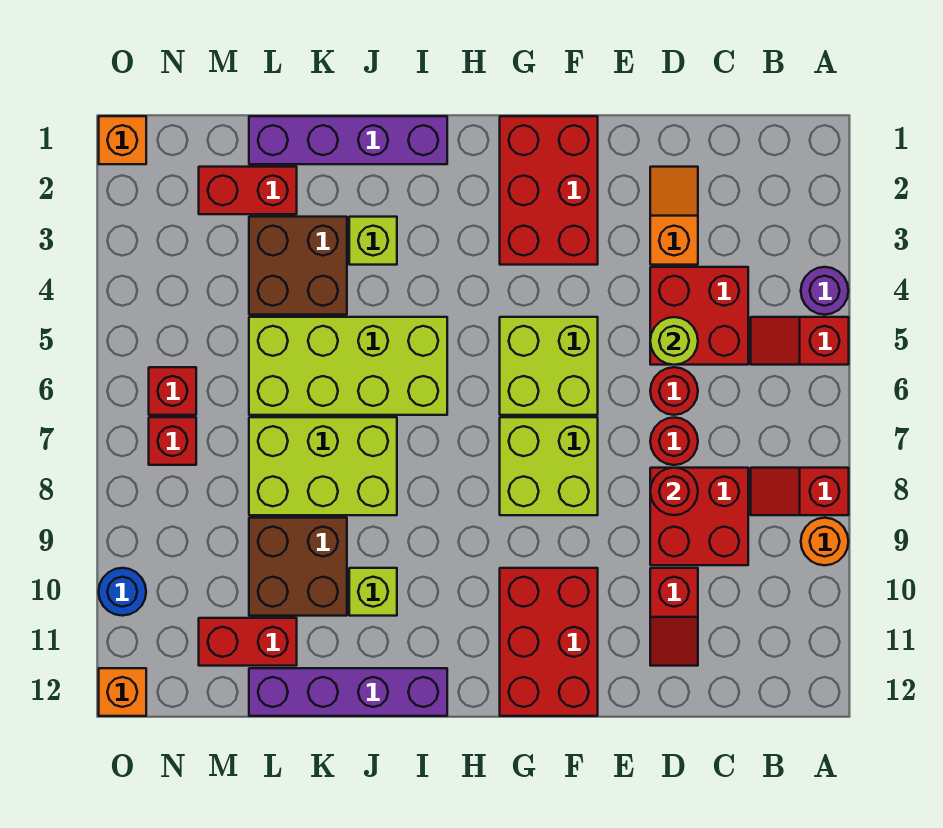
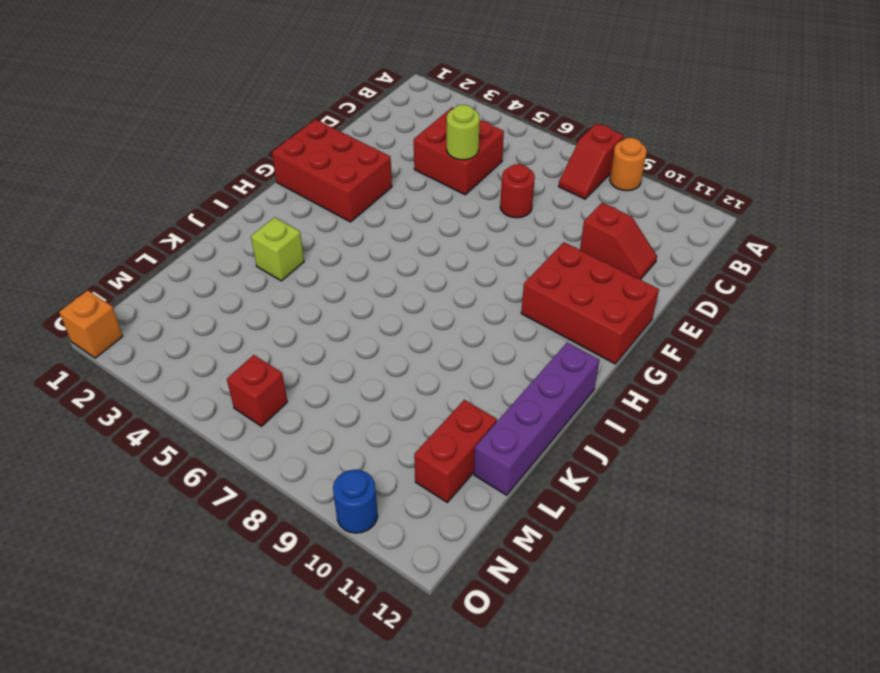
none -> purple 1x1 round brick [801,267,848,315]
none -> red 1x2 slope [751,317,849,365]
none -> red 2x2 brick [650,468,748,565]
none -> orange 1x2 slope [650,167,698,265]

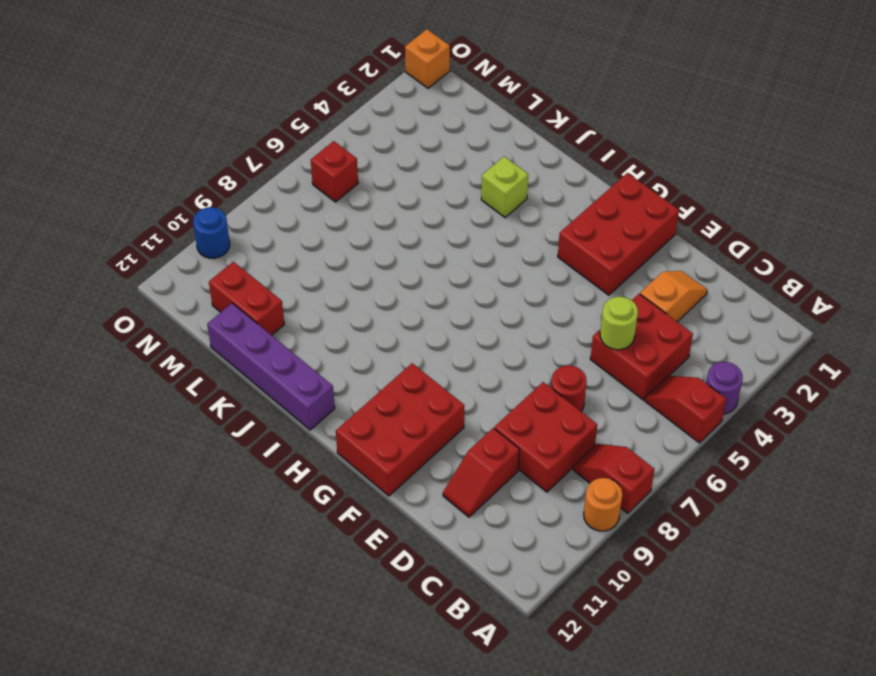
none -> red 1x1 round brick [650,367,698,415]
none -> lime 2x2 brick [500,317,598,415]
none -> lime 2x2 brick [500,417,598,515]
none -> purple 1x4 brick [249,116,447,164]

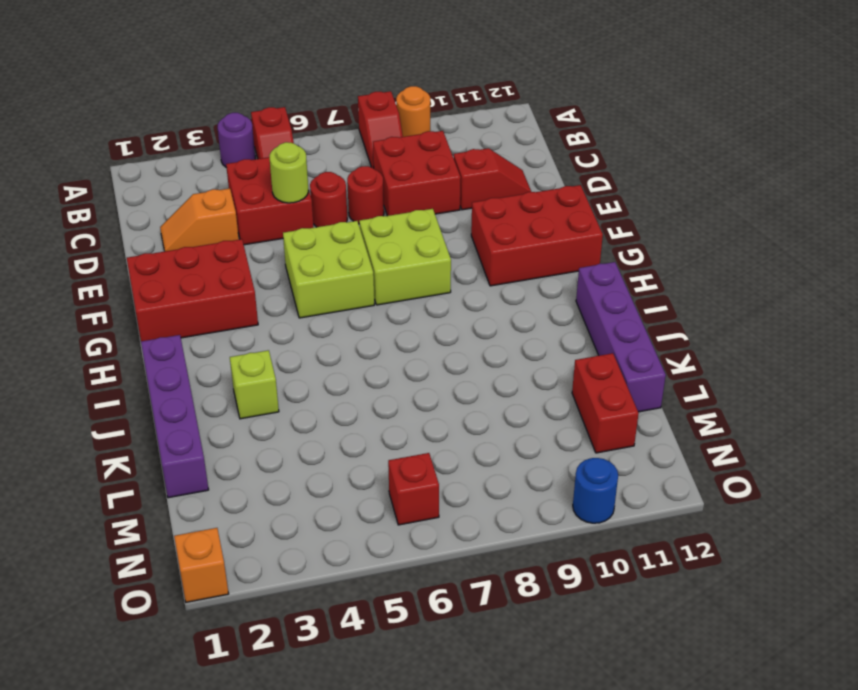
none -> lime 2x4 brick [249,317,447,415]
none -> lime 2x3 brick [249,417,397,515]
none -> lime 1x1 brick [349,568,397,616]
none -> brown 2x2 brick [249,217,347,315]

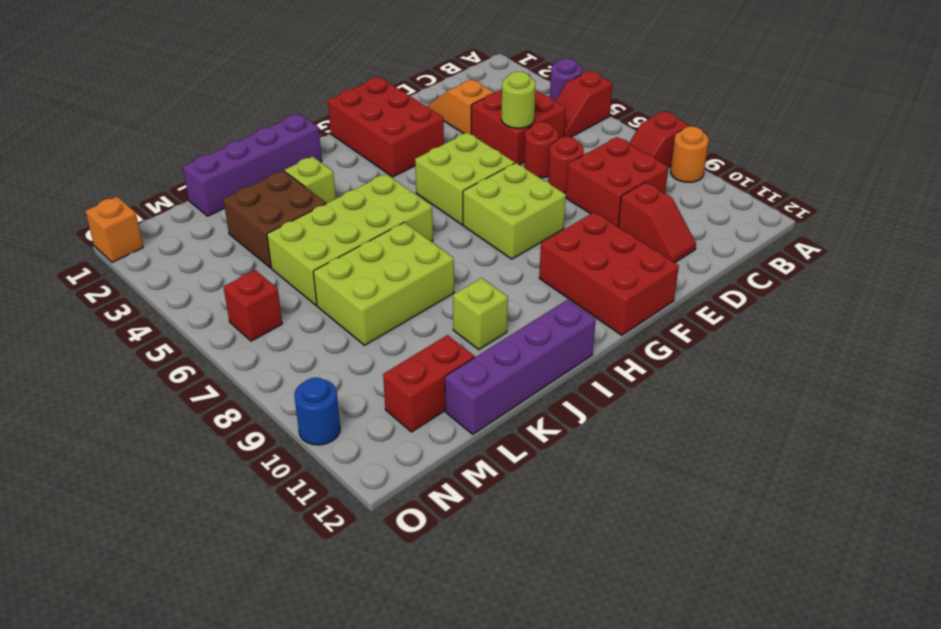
none -> brown 2x2 brick [249,518,347,616]
none -> red 1x2 brick [199,167,297,214]
none -> red 1x1 brick [149,417,196,465]
none -> orange 1x1 brick [99,668,146,716]

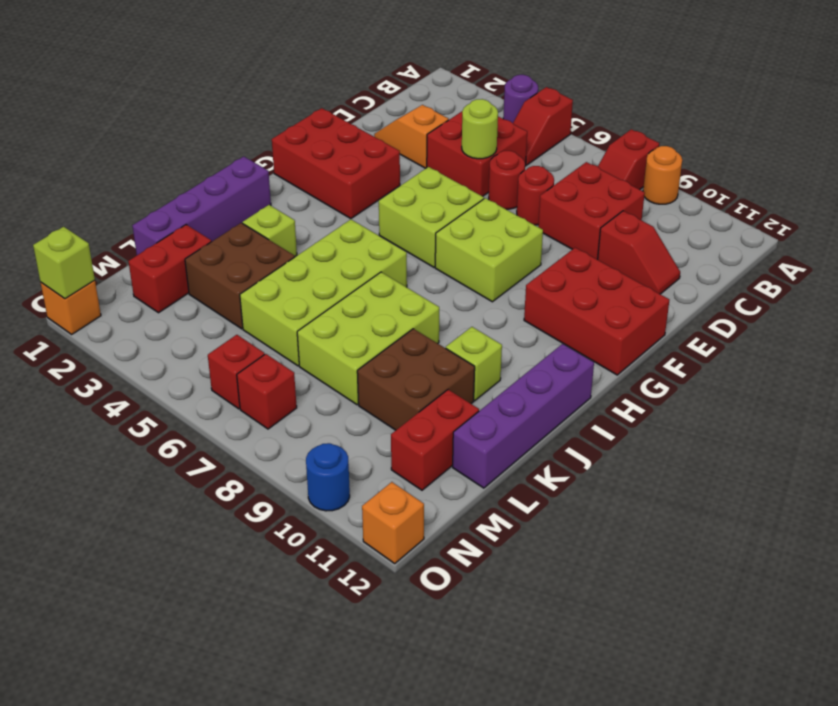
lime 1x1 brick [33,227,95,299] -> none
none -> red 1x1 round brick [650,468,698,515]

